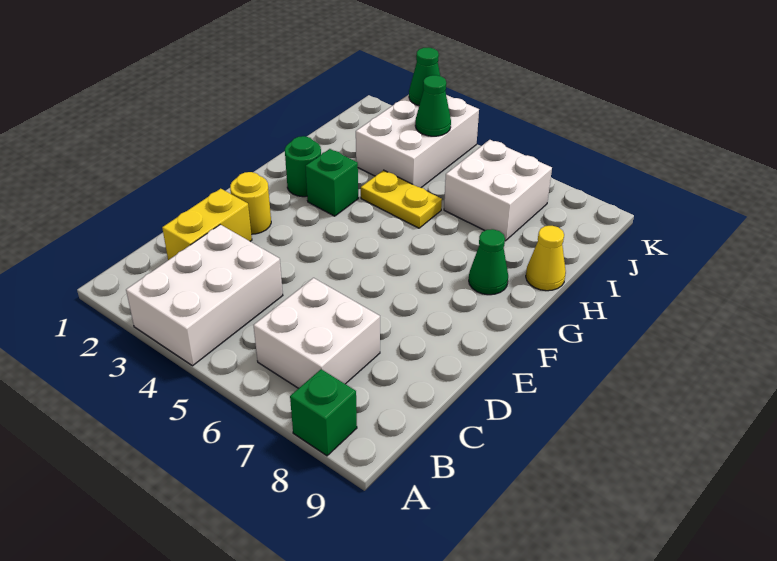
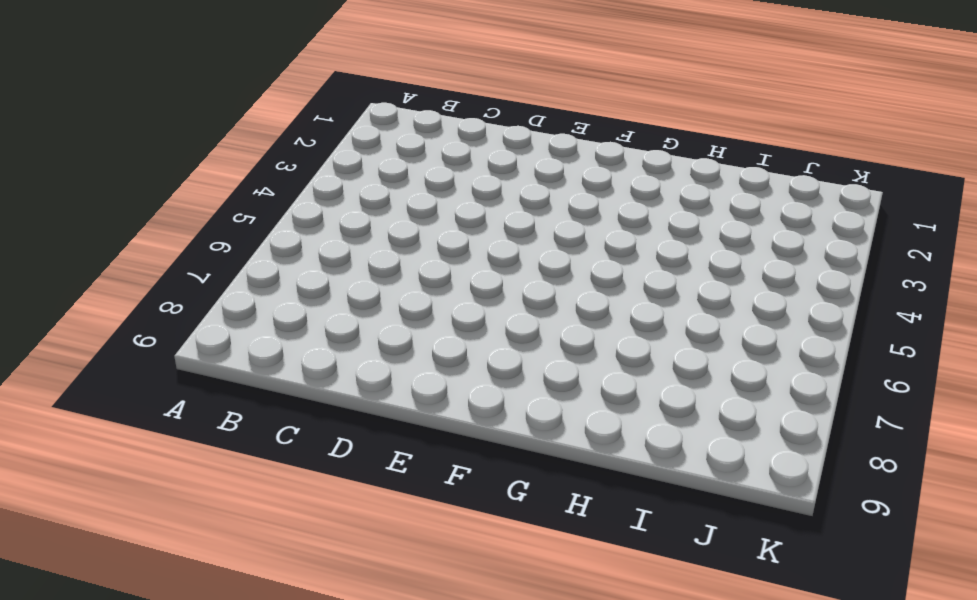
none -> white 2x3 brick [126,225,283,366]
none -> green 1x1 brick [290,369,357,456]
none -> white 2x2 brick [254,278,380,388]

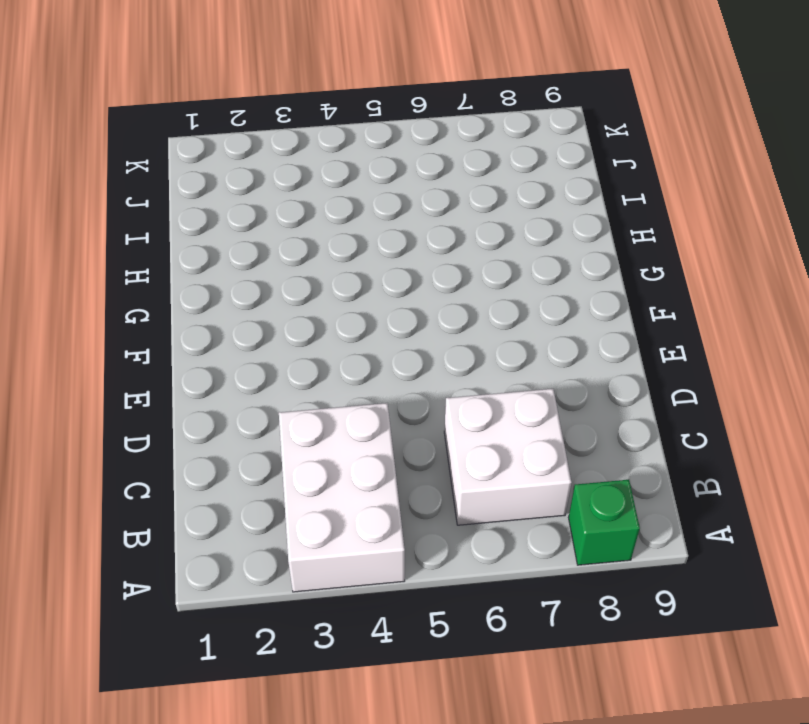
none -> yellow 1x2 brick [162,189,252,260]
none -> yellow 1x1 round brick [230,172,271,234]
none -> green 1x1 round brick [285,136,321,197]

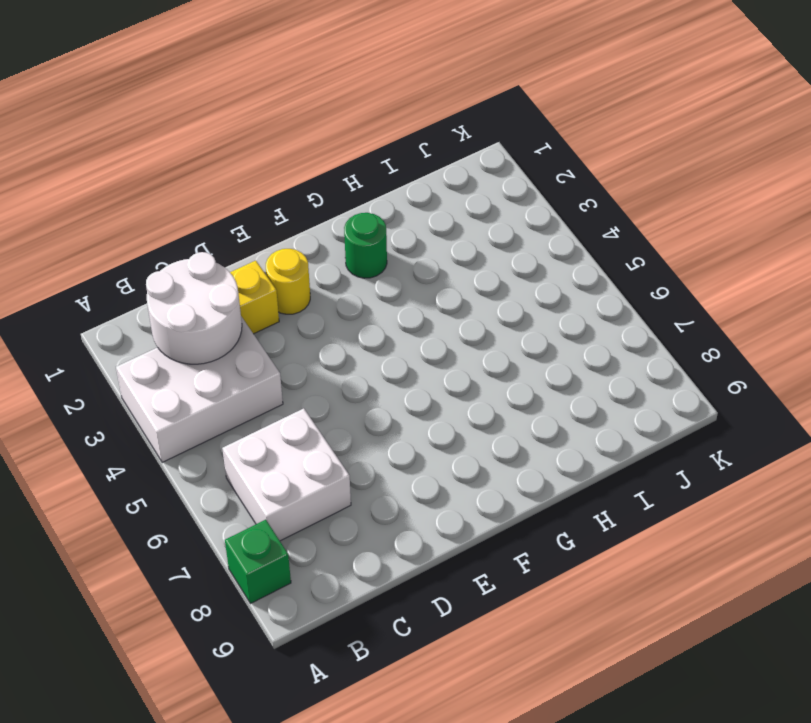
white 2x2 round brick [146,252,242,364] -> none
none -> green 1x1 brick [306,149,358,216]
none -> green 1x1 cone [469,229,508,295]
none -> yellow 1x2 plate [361,170,442,228]

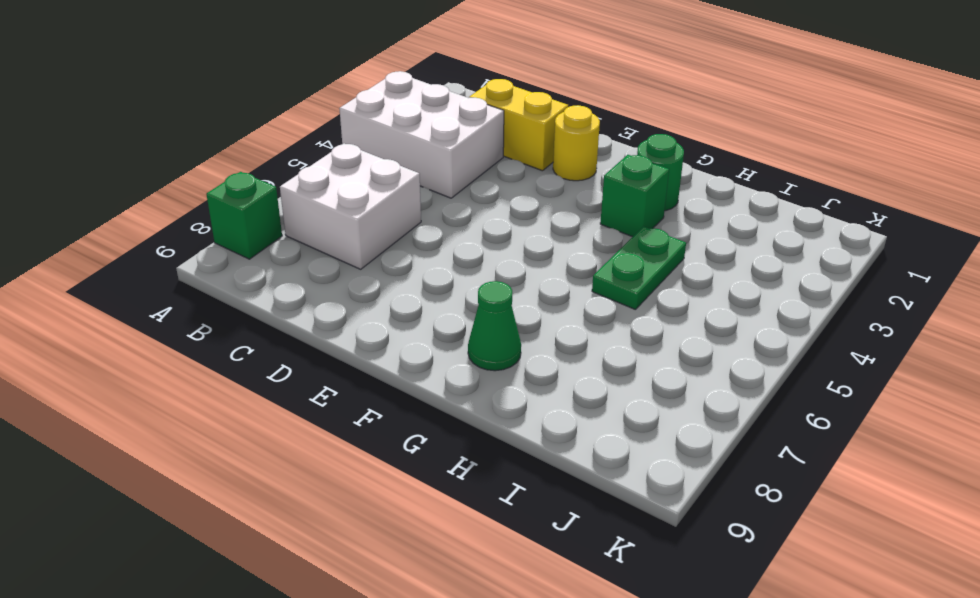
green 1x2 plate [592,226,686,310] -> yellow 1x2 plate [361,170,442,228]
none -> yellow 1x1 cone [526,226,566,291]
none -> white 2x3 brick [356,95,479,188]
none -> white 2x2 brick [444,140,552,241]

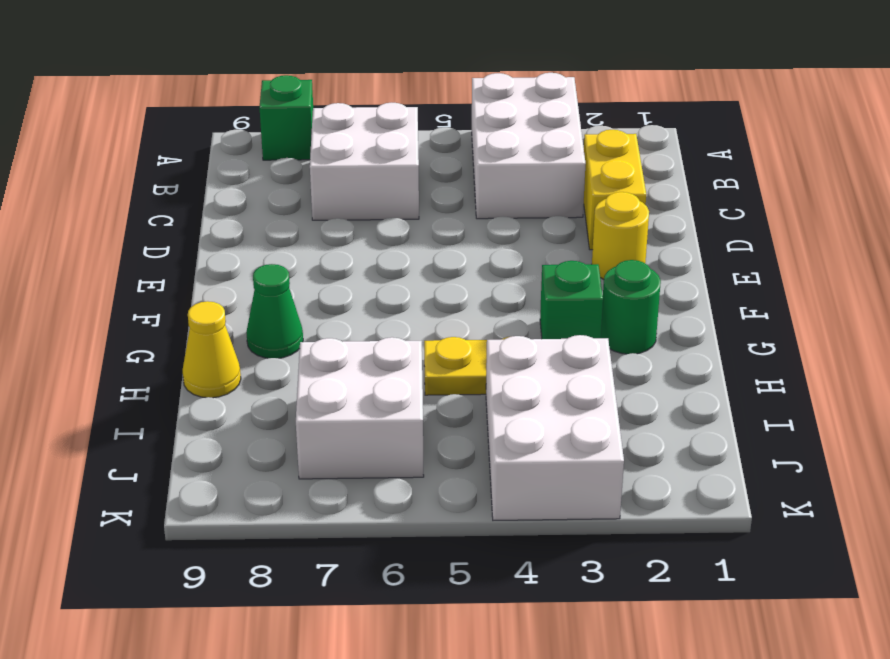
none -> green 1x1 cone [415,75,451,136]
none -> green 1x1 cone [409,47,440,106]

